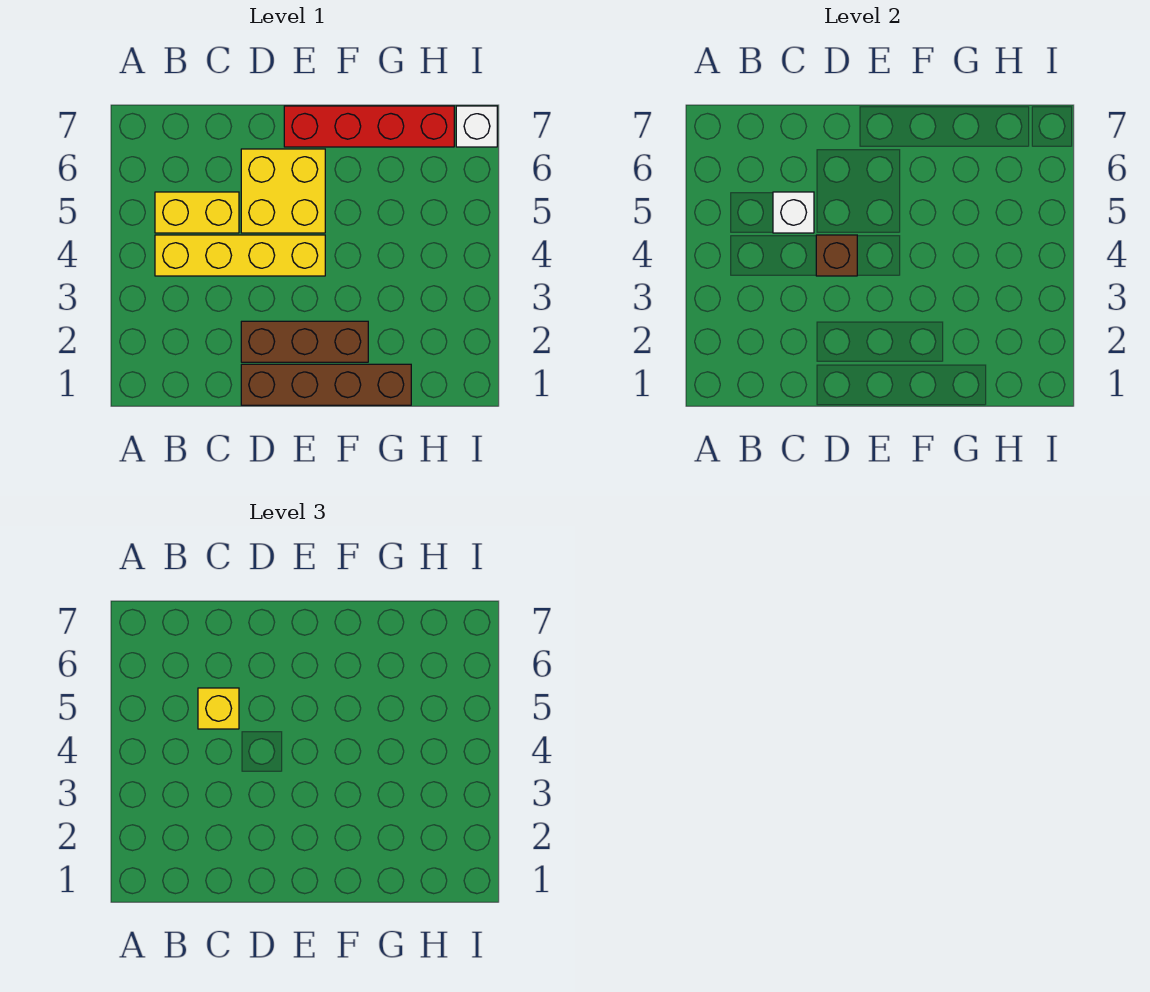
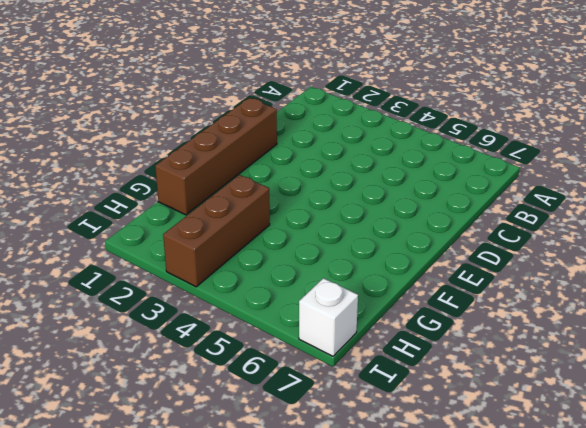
brown 1x3 brick [163,175,270,287] -> brown 1x3 brick moved to [241,321,368,362]
none -> yellow 1x4 brick [155,235,325,276]
none -> yellow 1x2 brick [155,192,239,233]

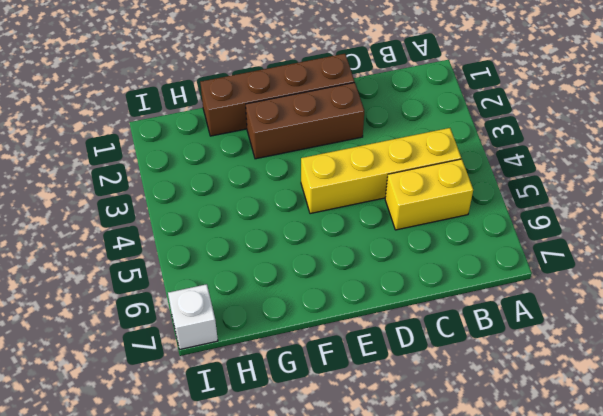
none -> yellow 2x2 brick [241,149,325,233]
none -> red 1x4 brick [284,106,454,147]

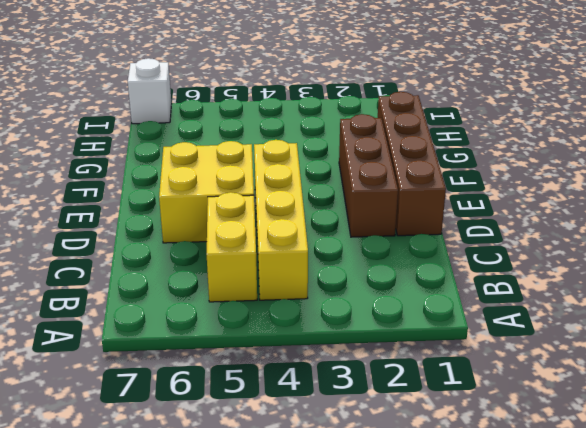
none -> red 1x4 brick [284,106,454,147]
none -> white 1x1 brick [773,192,814,233]

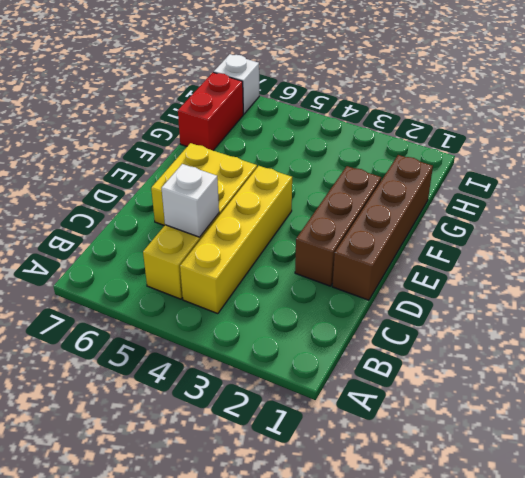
red 1x2 brick [178,72,243,150] -> red 1x4 brick [284,106,454,147]
none -> brown 1x1 brick [816,235,857,276]
none -> yellow 1x1 brick [198,688,239,729]

